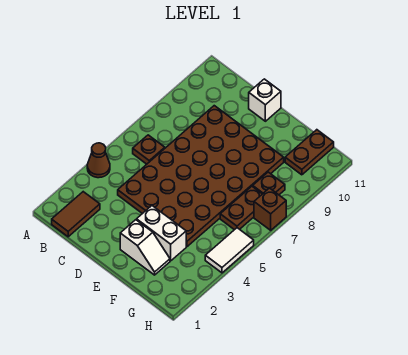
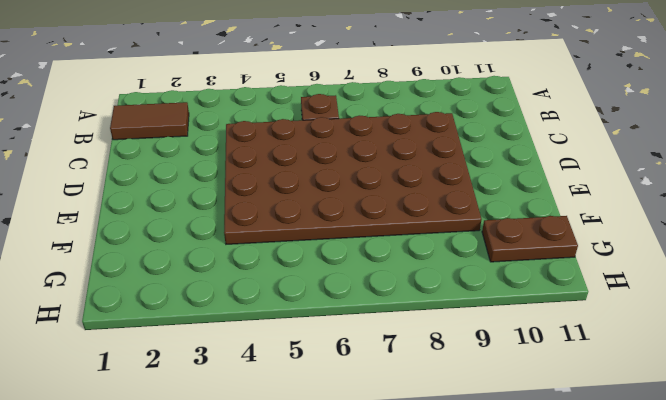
none -> brown 1x1 cone [87,143,110,178]
none -> white 1x1 brick [249,79,281,121]
none -> white 1x2 slope [120,220,170,275]

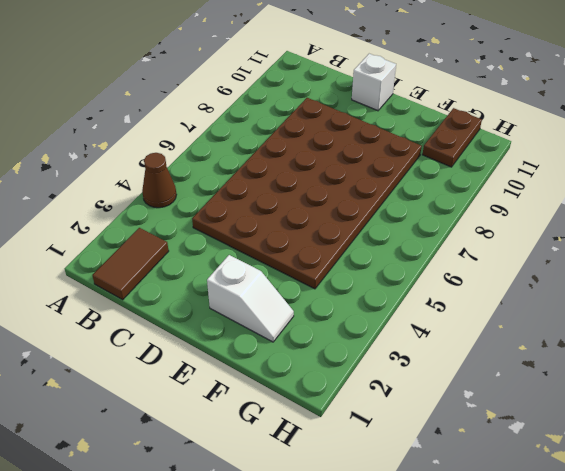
none -> brown 1x1 plate [133,135,165,164]
none -> white 1x2 brick [137,206,186,261]
none -> brown 1x2 plate [220,186,262,230]

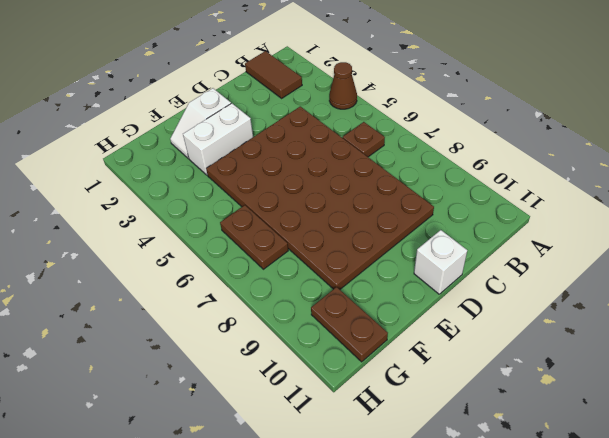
none -> brown 1x1 plate [253,172,285,195]
none -> white 1x2 tile [205,228,254,273]
none -> brown 1x1 brick [254,188,286,230]

